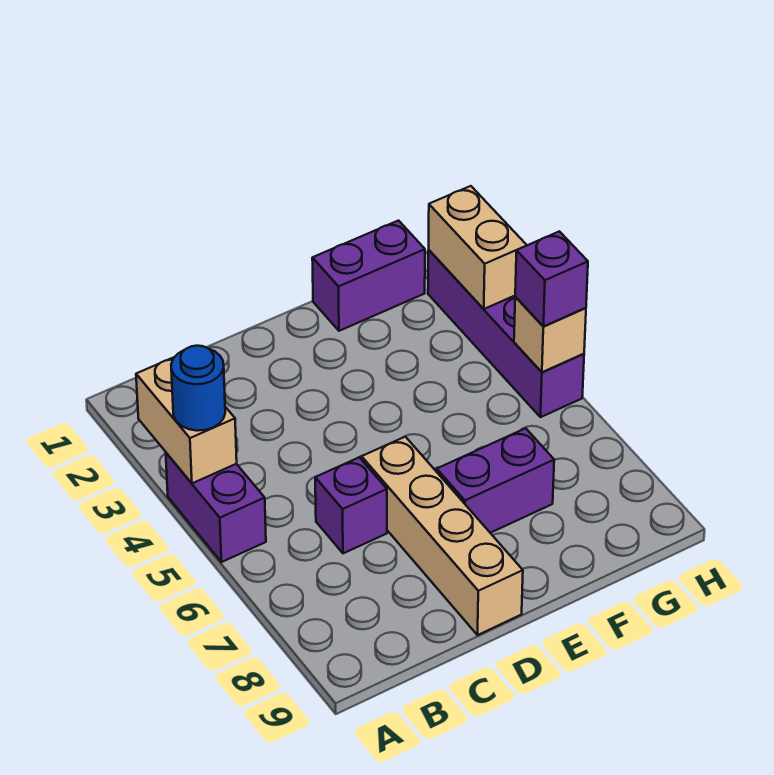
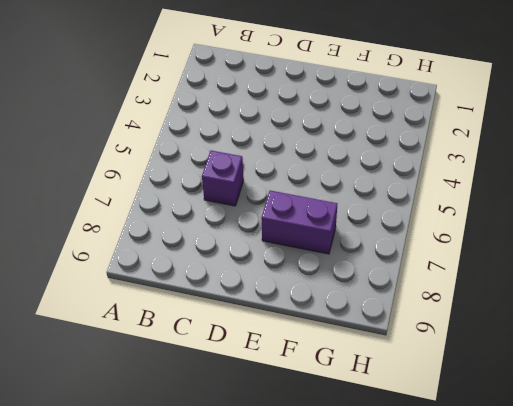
none -> purple 1x2 brick [166,453,266,562]
none -> tan 1x4 brick [362,437,523,635]

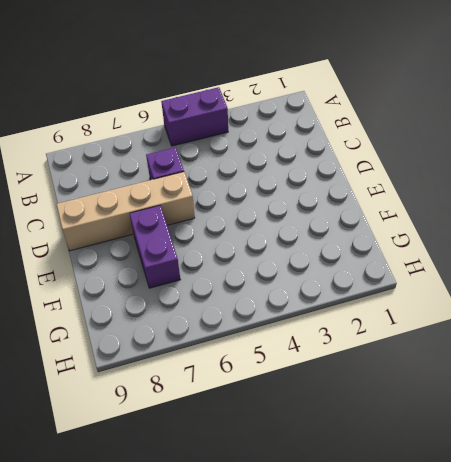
none -> purple 1x2 brick [312,221,425,331]
none -> purple 1x4 brick [428,250,584,417]

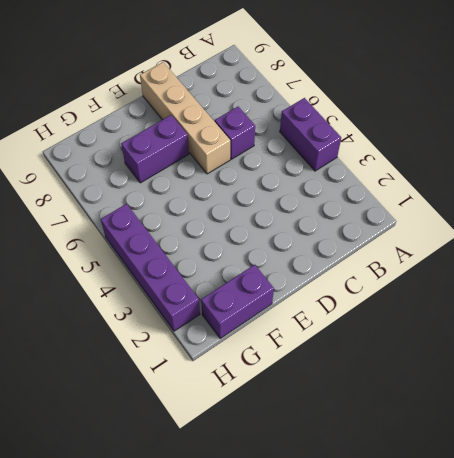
none -> tan 1x2 brick [136,357,237,483]
none -> tan 1x2 brick [429,186,527,309]

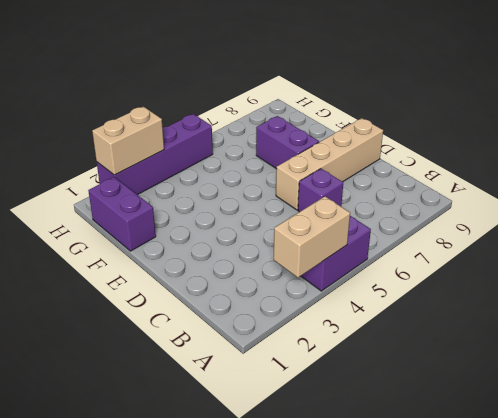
none -> tan 1x1 brick [514,297,586,372]
none -> blue 1x1 round brick [171,346,225,431]

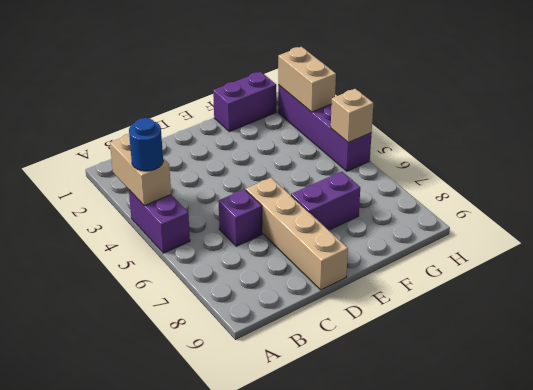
none -> purple 1x1 brick [515,231,588,326]

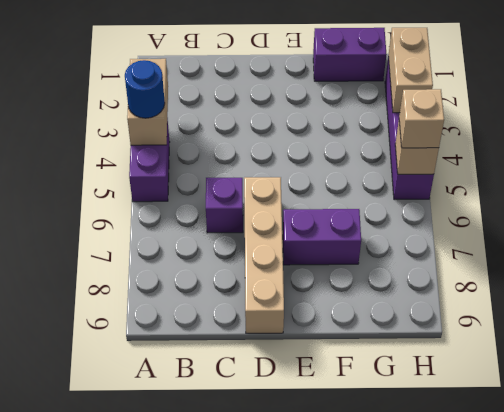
tan 1x1 brick [399,89,444,148] -> purple 1x1 brick [515,231,588,326]

